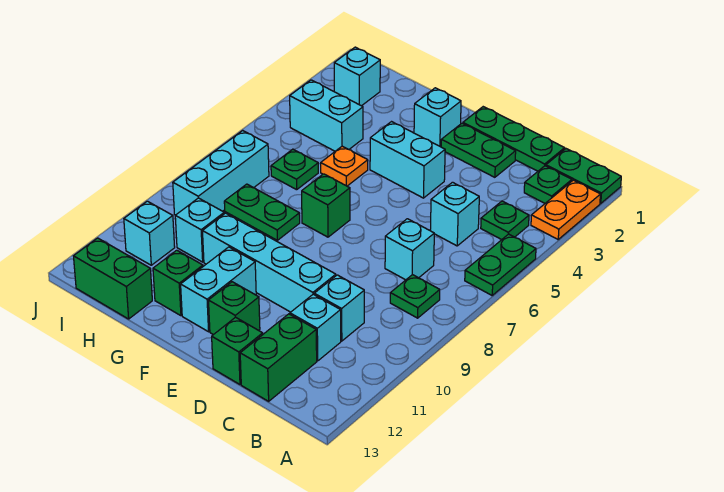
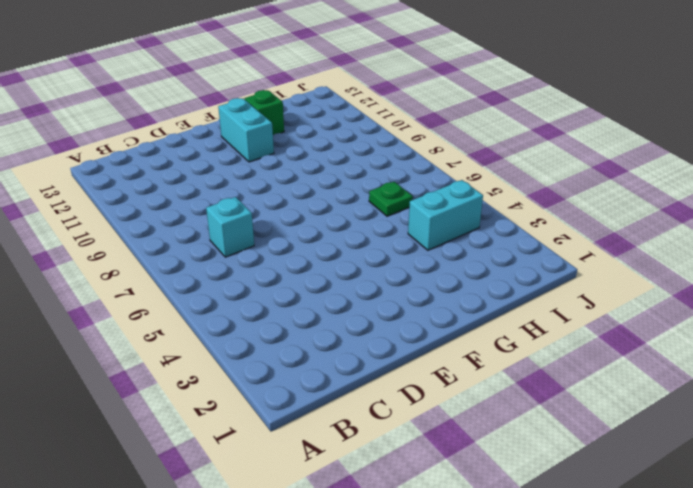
none -> green 1x2 plate [546,149,621,203]
none -> orange 1x2 plate [531,180,600,239]
none -> green 1x2 plate [465,234,536,295]
none -> green 1x1 plate [524,166,572,203]

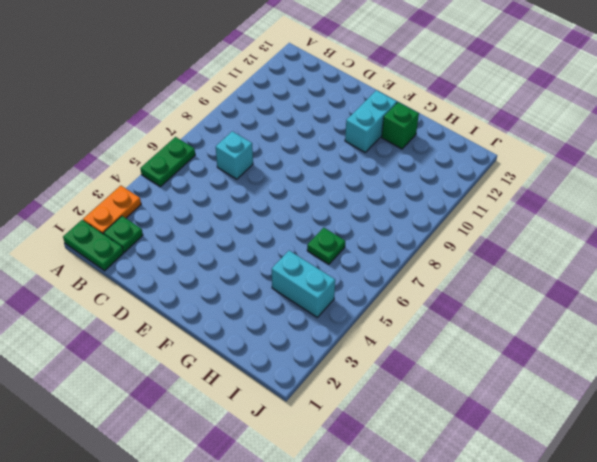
none -> green 1x1 plate [481,201,529,240]
none -> green 1x1 plate [390,275,440,318]
none -> green 1x3 plate [463,107,565,171]
none -> cyan 1x1 brick [430,182,479,246]

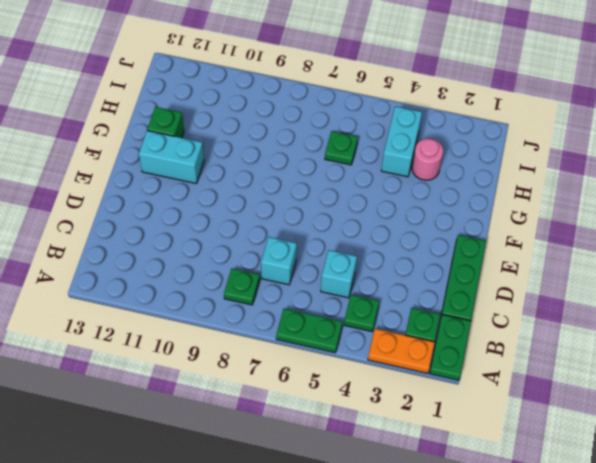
pink 1x1 round brick [412,138,443,180] -> none
none -> cyan 1x1 brick [314,275,364,341]
none -> cyan 1x1 brick [290,294,341,361]
none -> green 1x2 brick [240,314,317,401]
none -> green 1x2 plate [441,123,516,177]

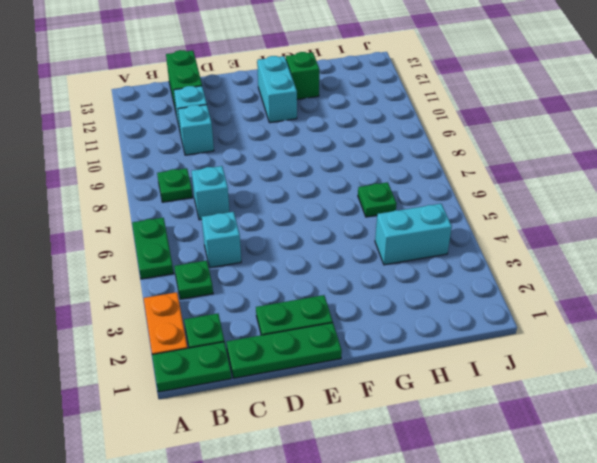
none -> cyan 1x4 brick [203,213,336,312]
none -> green 1x1 brick [212,317,263,384]
none -> cyan 1x2 brick [370,122,445,198]
none -> green 1x1 brick [208,282,260,335]

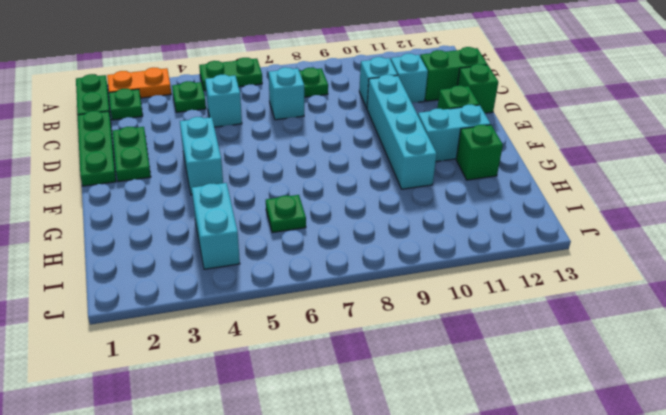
none -> cyan 1x1 brick [414,88,461,147]
none -> green 1x1 brick [302,174,350,237]
none -> orange 1x1 plate [321,146,368,186]
none -> green 1x2 plate [224,184,300,240]

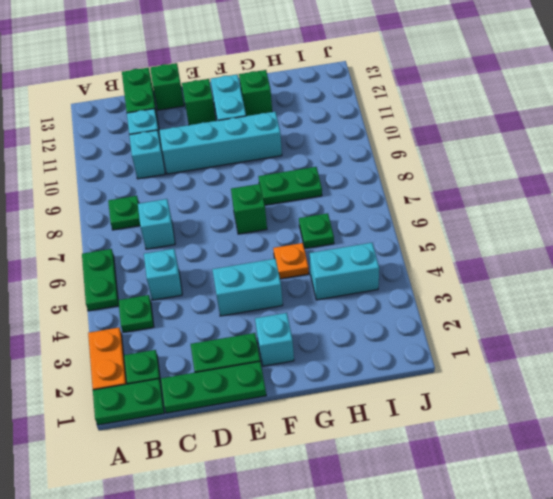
none -> cyan 1x1 brick [175,198,224,262]
none -> green 1x2 brick [74,238,152,319]
none -> cyan 1x1 brick [334,47,380,106]
none -> cyan 1x3 brick [173,131,269,215]

